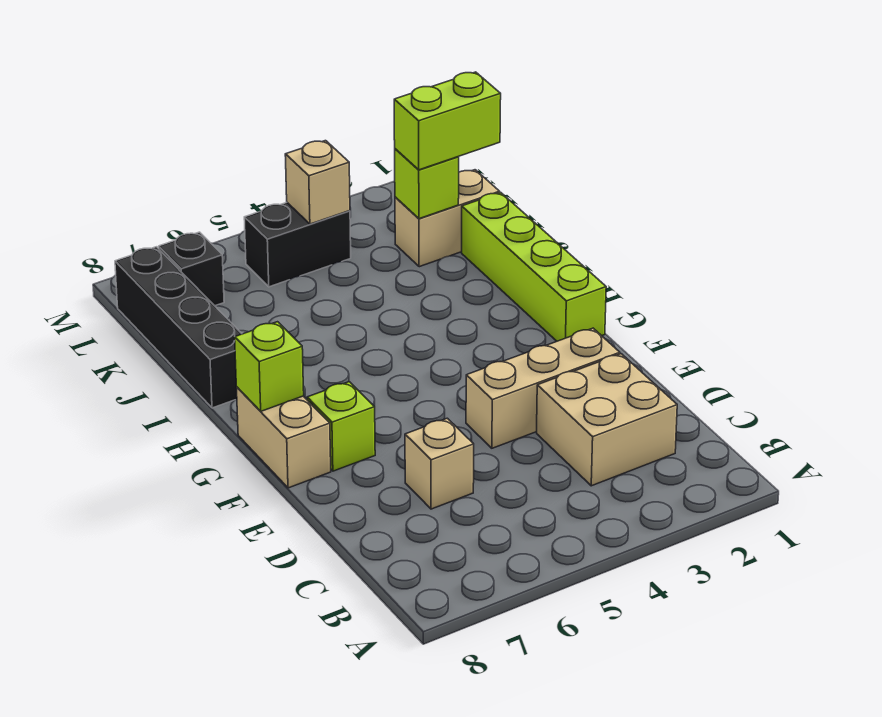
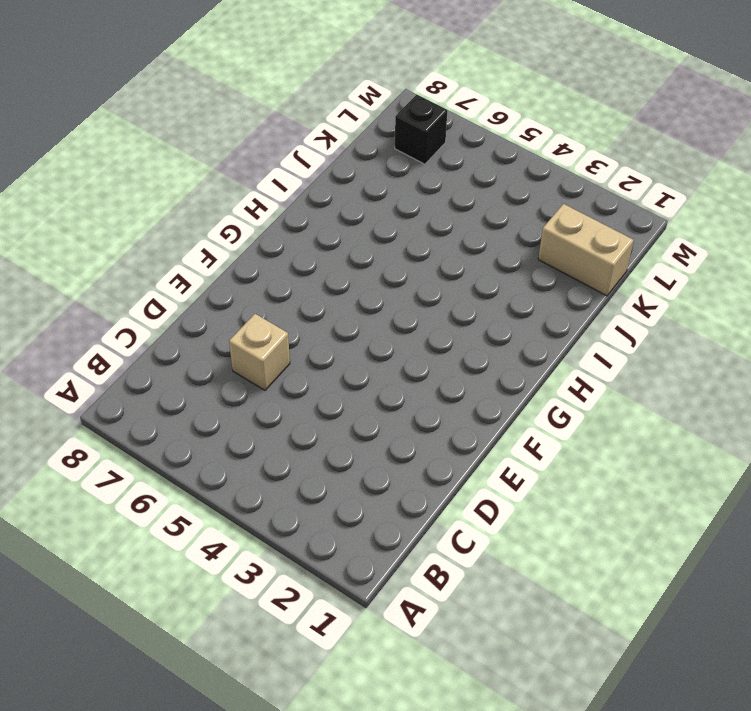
none -> tan 2x2 brick [537,354,677,486]
none -> tan 1x3 brick [466,328,620,448]
none -> lime 1x1 brick [307,382,375,471]

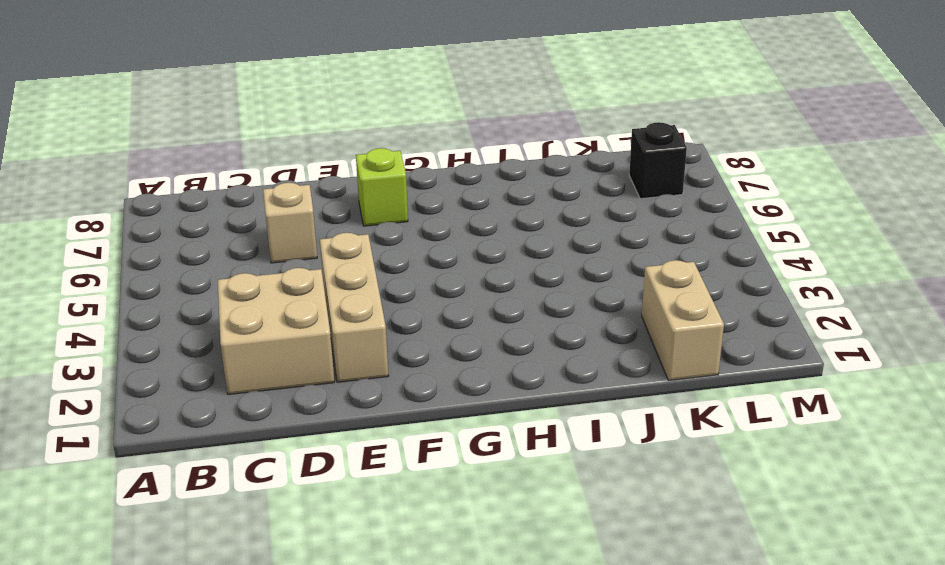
none -> tan 1x2 brick [236,387,331,488]
none -> lime 1x4 brick [462,193,606,341]
none -> black 1x4 brick [115,247,242,408]

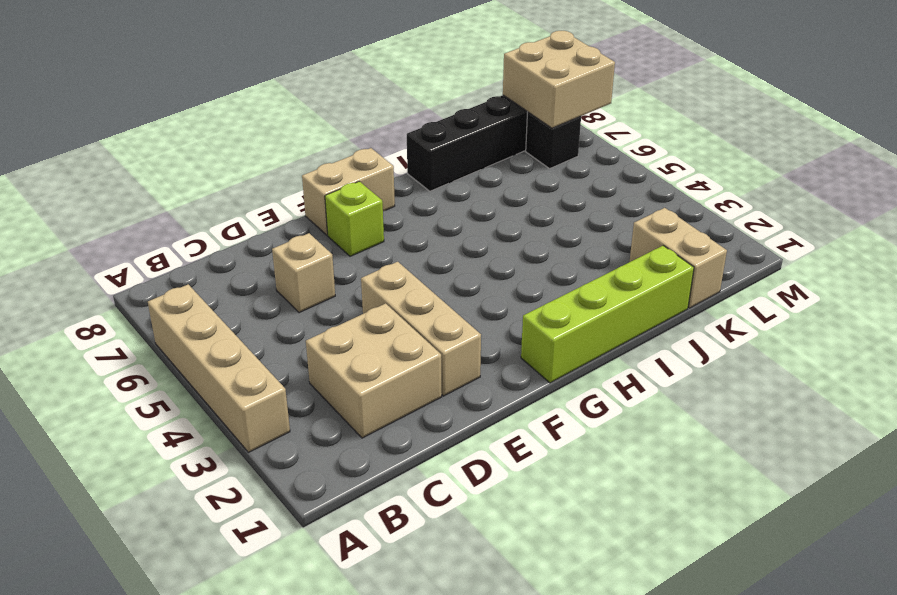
tan 1x4 brick [148,284,290,452] -> none
tan 2x2 brick [503,31,615,128] -> none
none -> black 1x2 brick [244,203,351,287]
none -> lime 1x1 brick [235,322,304,411]
none -> lime 1x1 brick [395,149,459,219]

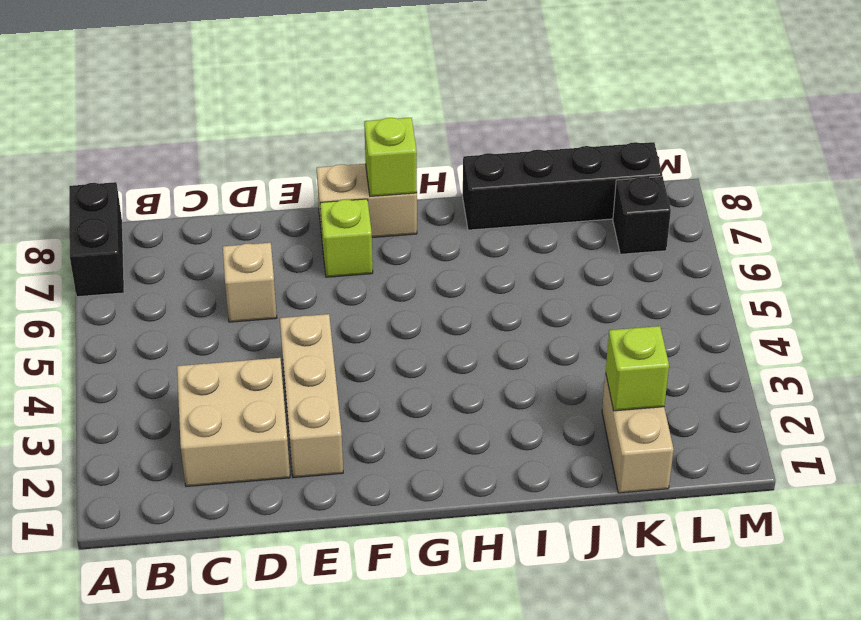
black 1x2 brick [69,182,124,297] -> black 1x2 brick moved to [244,203,351,287]
none -> lime 1x4 brick [462,193,606,341]
none -> tan 1x1 brick [285,141,350,224]
none -> lime 1x2 brick [394,72,501,170]

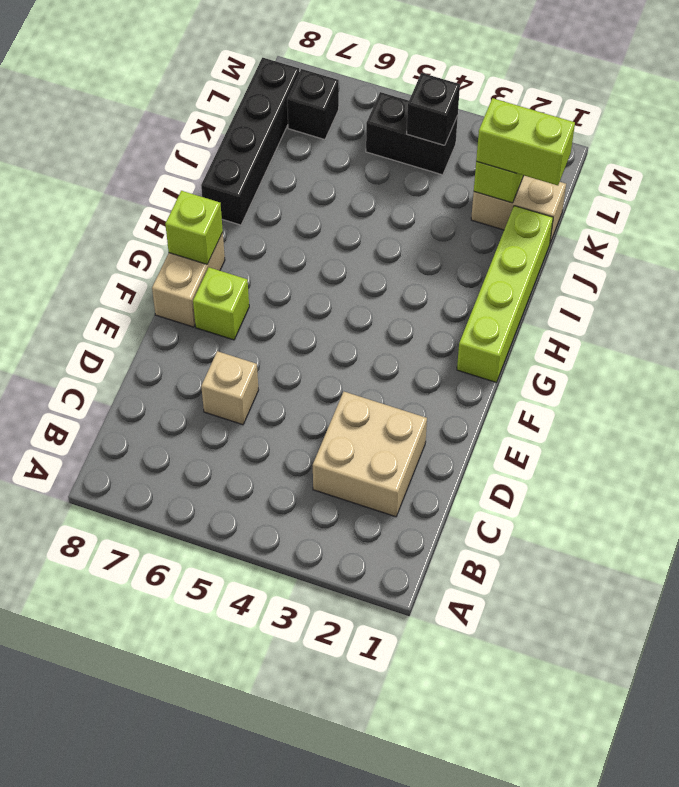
black 1x1 brick [407,73,460,145] -> tan 1x1 brick [285,141,350,224]
none -> tan 1x3 brick [466,328,620,448]

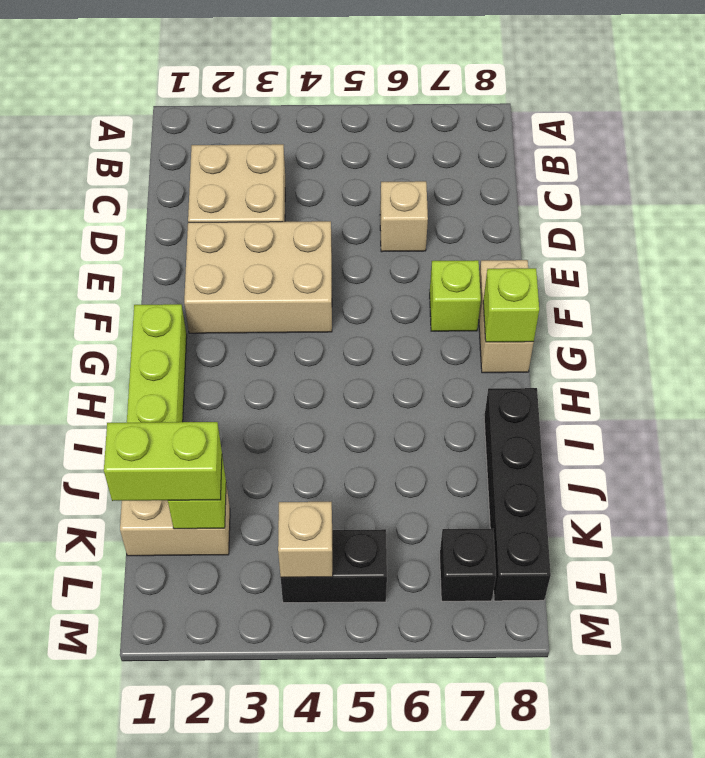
tan 2x3 brick [184,221,332,333] -> tan 1x3 brick [466,328,620,448]

